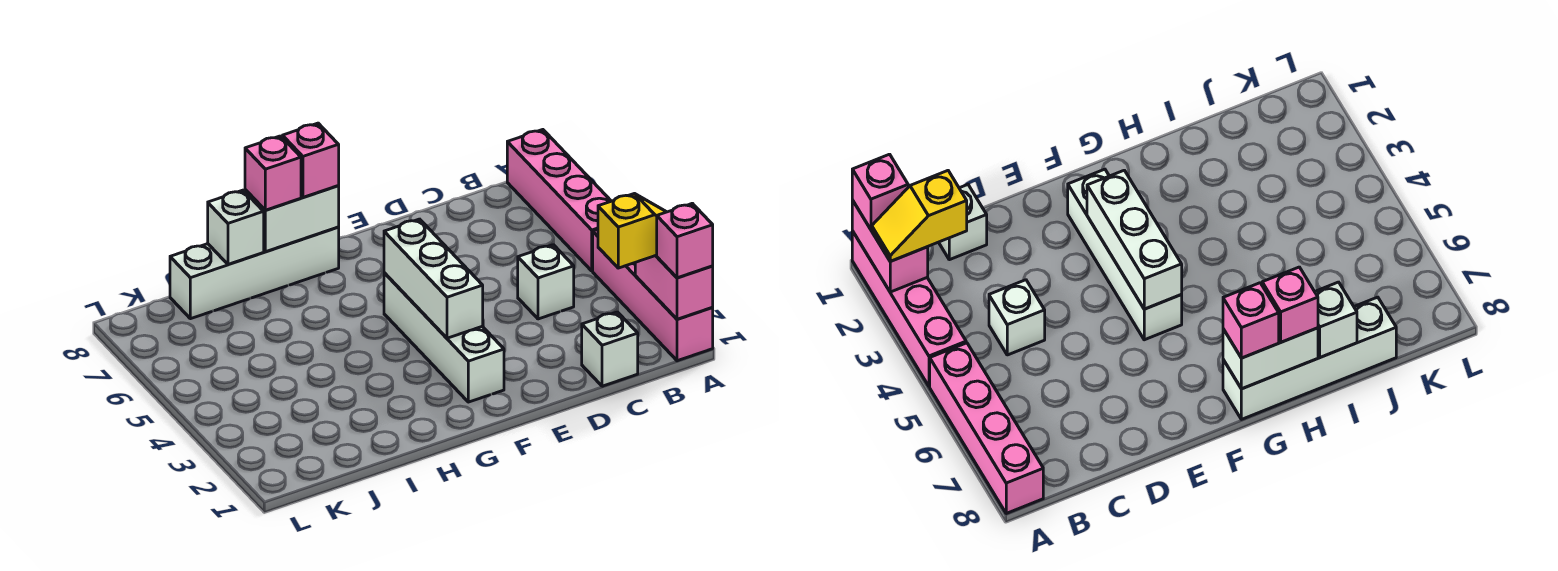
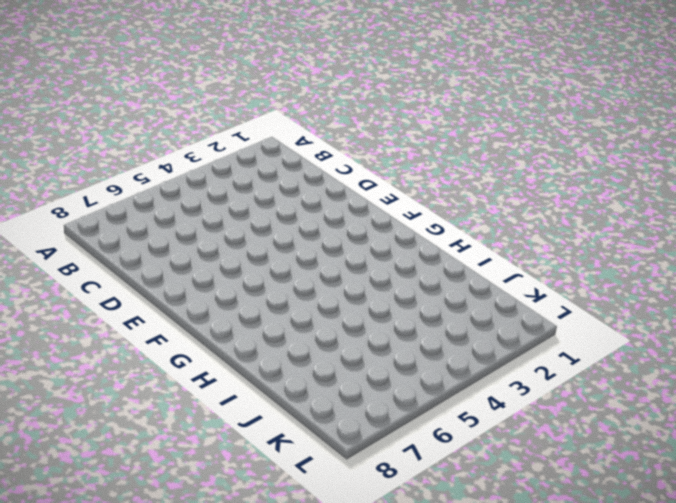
none -> pink 1x4 brick [593,230,713,361]
none -> pink 1x4 brick [507,130,611,271]
none -> white 1x1 brick [582,312,638,386]

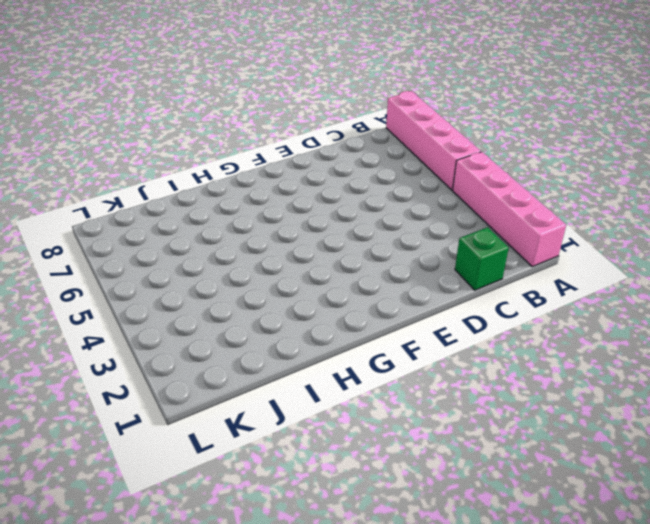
green 1x1 brick [455,227,509,290] -> white 1x1 brick [582,312,638,386]
none -> white 1x1 brick [518,245,574,319]
none -> white 1x4 brick [384,273,504,402]
none -> white 1x4 brick [170,227,339,319]

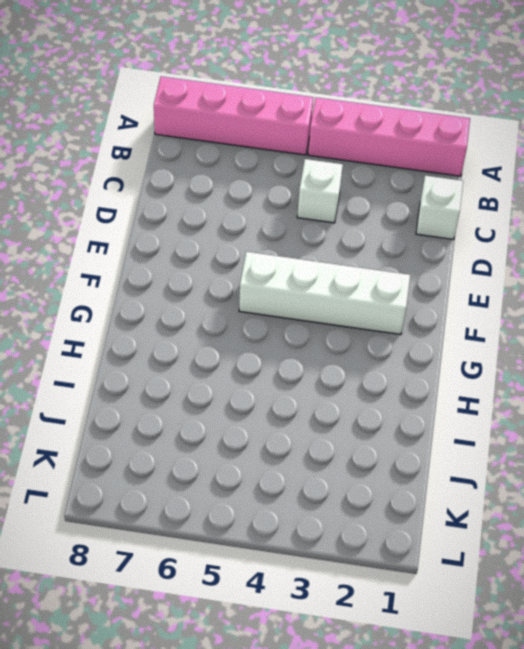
none -> white 1x4 brick [170,227,339,319]
none -> pink 1x2 brick [635,255,713,319]
none -> white 1x3 brick [384,219,483,338]

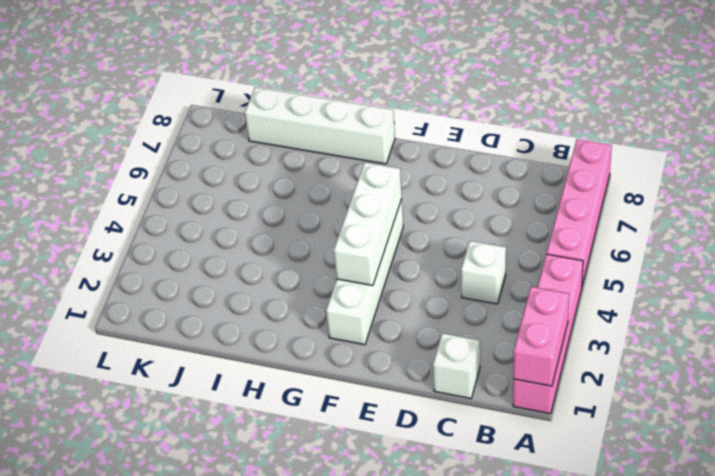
none -> white 1x2 brick [245,186,339,252]
none -> white 1x1 brick [208,190,264,265]
none -> pink 1x1 brick [657,203,713,278]

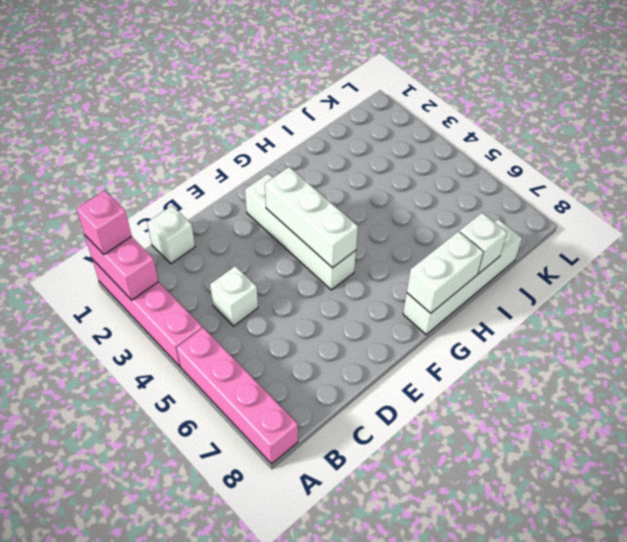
none -> yellow 1x2 slope [598,194,666,268]
none -> pink 1x1 brick [283,123,339,198]
none -> pink 1x1 brick [245,136,301,210]

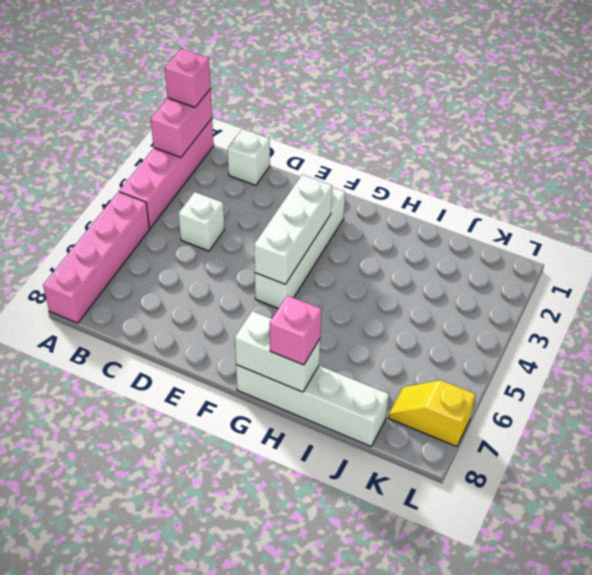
yellow 1x2 slope [388,380,476,447] -> yellow 1x2 slope moved to [598,194,666,268]
none -> white 1x1 brick [208,190,264,265]
none -> pink 1x1 brick [283,123,339,198]

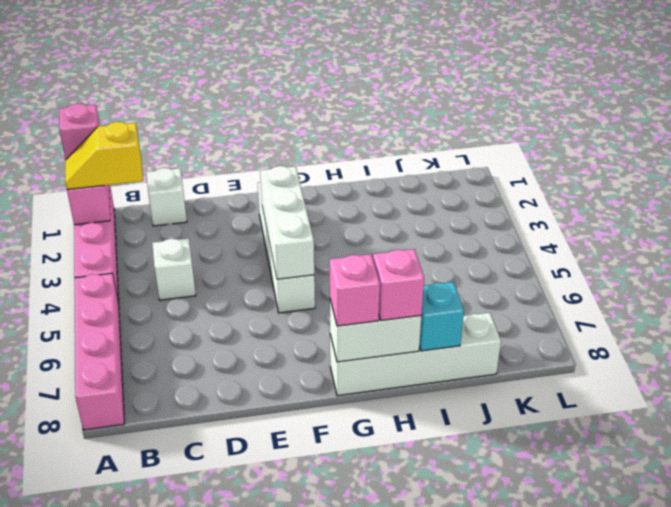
cyan 1x1 brick [419,282,464,351] -> white 1x1 brick [208,190,264,265]

